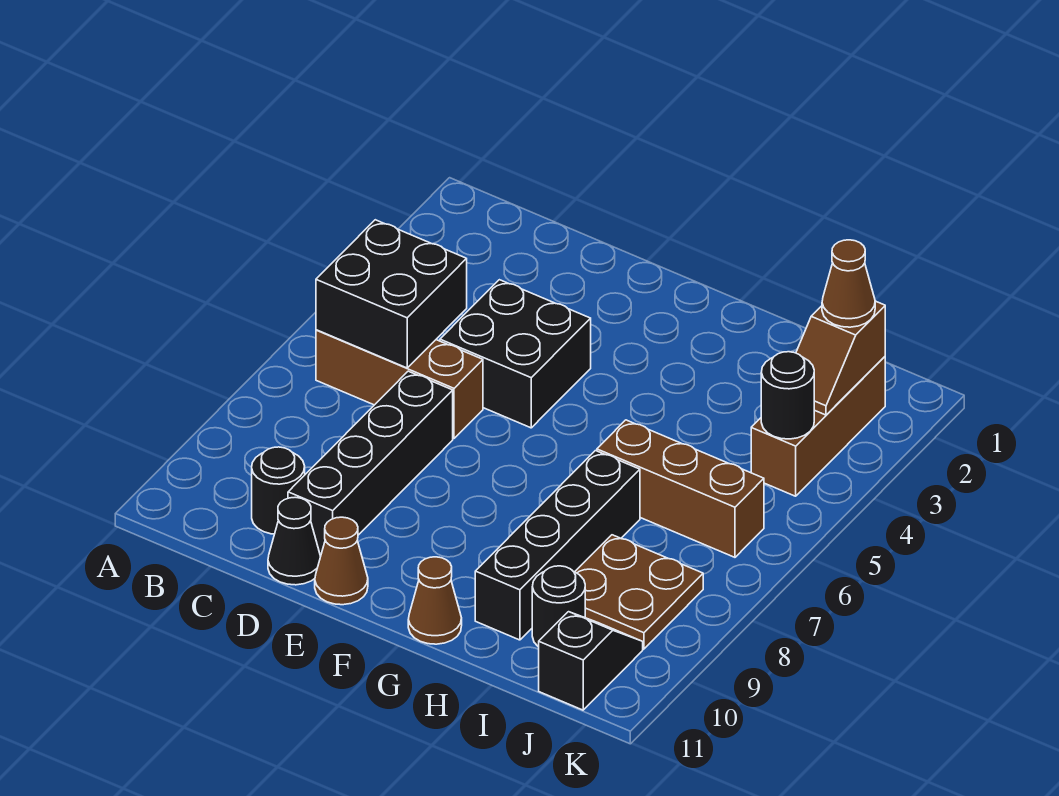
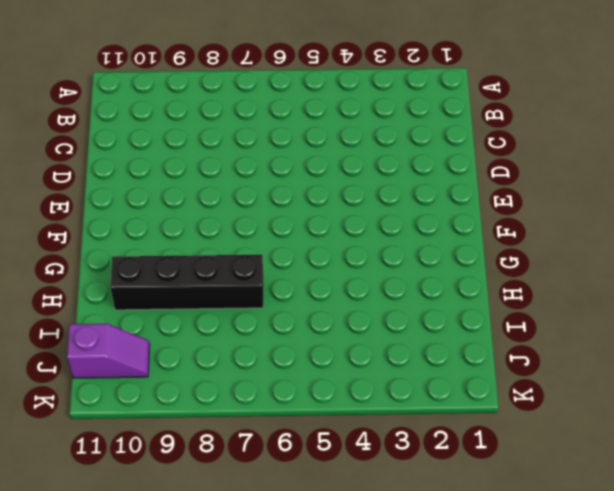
purple 1x2 slope [67,324,150,378] -> black 1x2 slope [539,612,643,710]
none -> brown 1x3 brick [316,330,483,439]
none -> black 1x1 round brick [252,447,305,534]
none -> black 2x2 brick [440,280,591,428]

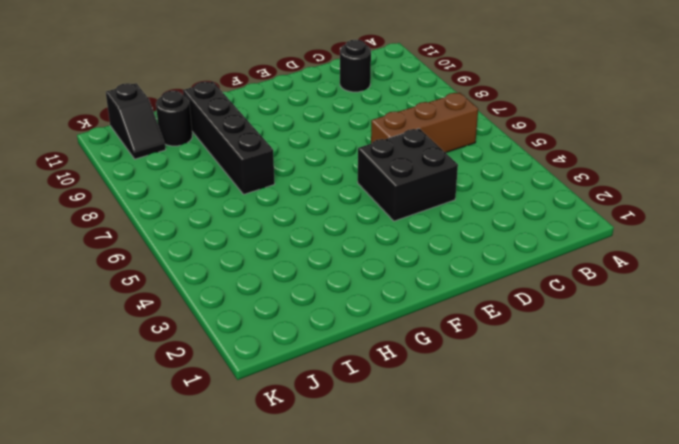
none -> black 1x4 brick [288,371,453,556]
none -> black 1x1 cone [268,497,321,585]
none -> brown 1x1 cone [315,517,368,605]

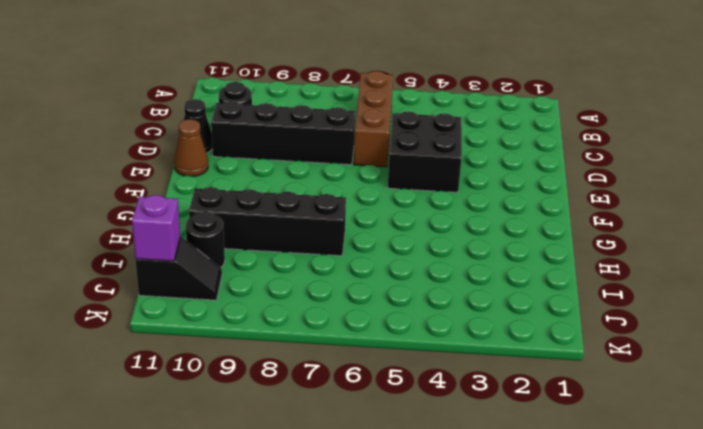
purple 1x1 brick [132,195,180,261] -> none
none -> brown 1x1 cone [408,557,462,644]
none -> brown 1x3 brick [597,420,764,557]
none -> brown 2x2 plate [575,535,703,649]

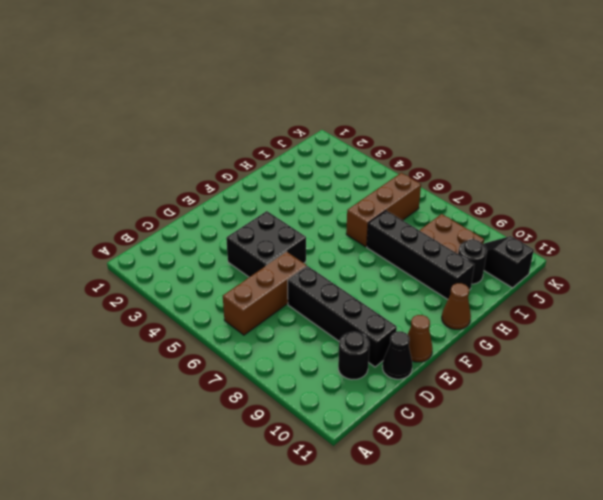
none -> brown 1x3 brick [751,357,885,496]
none -> black 2x2 brick [316,220,467,368]
none -> brown 1x2 slope [796,301,885,415]

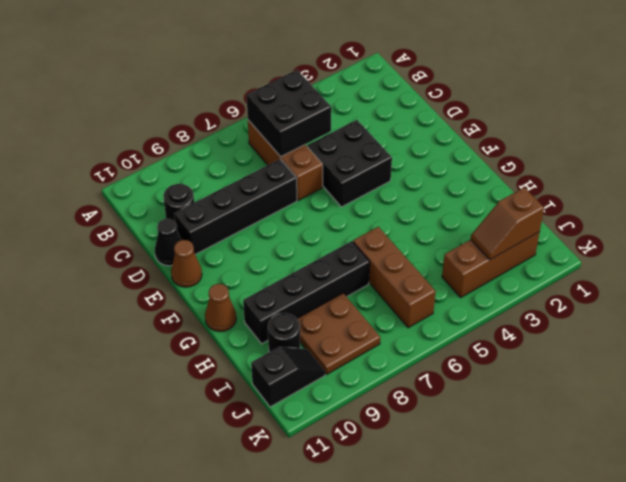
none -> black 1x1 round brick [761,352,814,439]
none -> brown 1x1 cone [822,240,875,327]

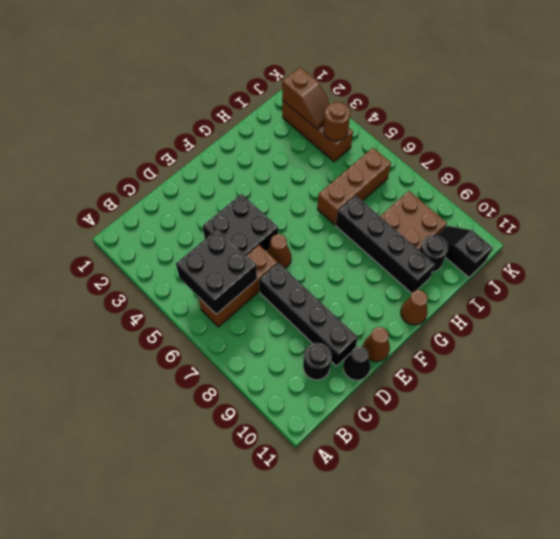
brown 1x1 cone [267,234,291,268] -> brown 1x1 cone moved to [822,240,875,327]
brown 1x1 round brick [324,102,350,141] -> black 1x1 round brick [761,352,814,439]

